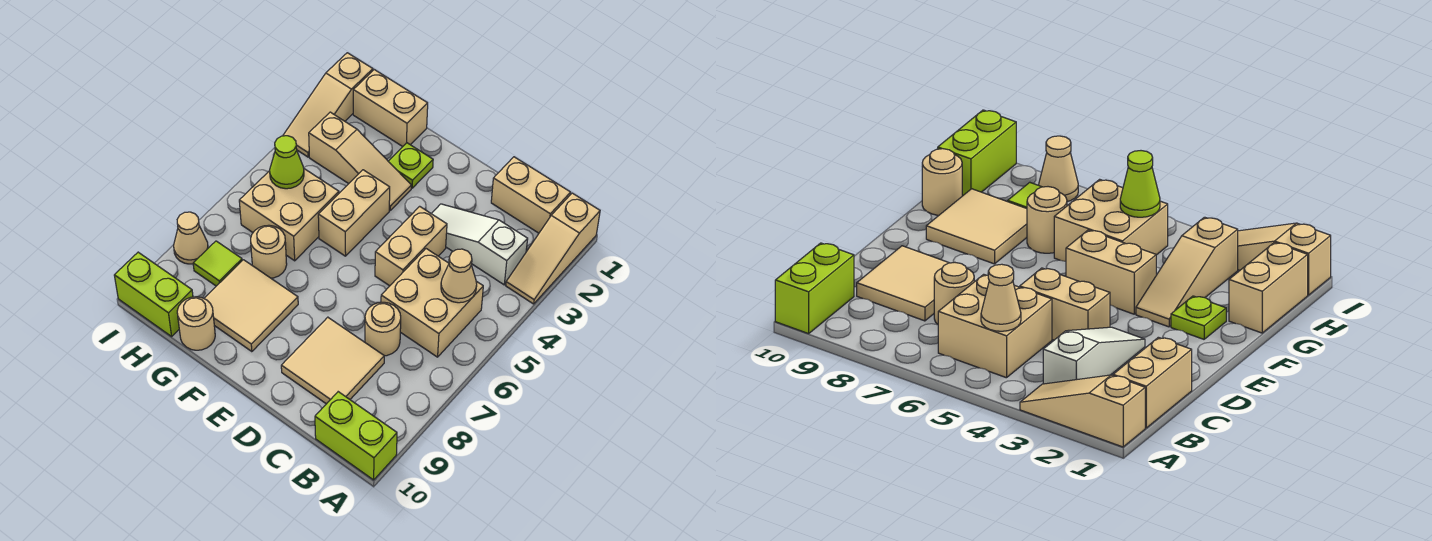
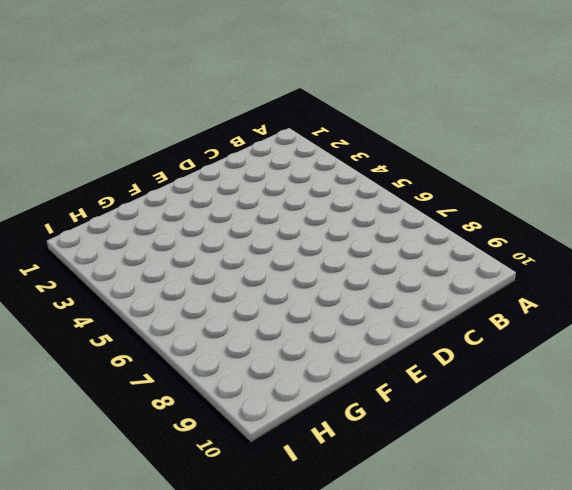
none -> tan 1x3 slope [506,193,600,304]
none -> lime 1x2 brick [315,392,397,480]
none -> tan 1x2 brick [491,157,571,233]

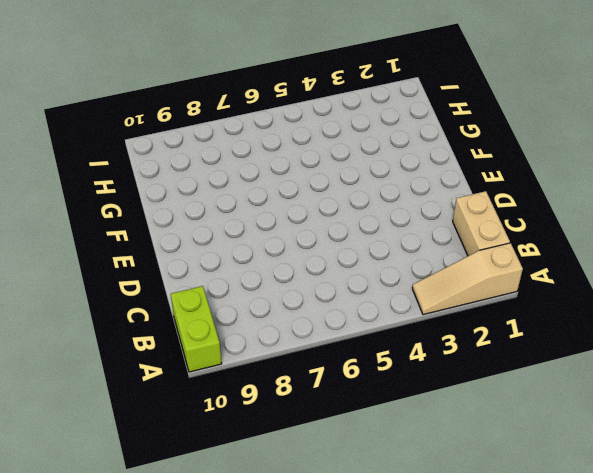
none -> white 1x3 slope [431,204,528,285]
none -> tan 2x2 brick [381,249,483,357]
none -> tan 1x1 round brick [365,302,401,356]

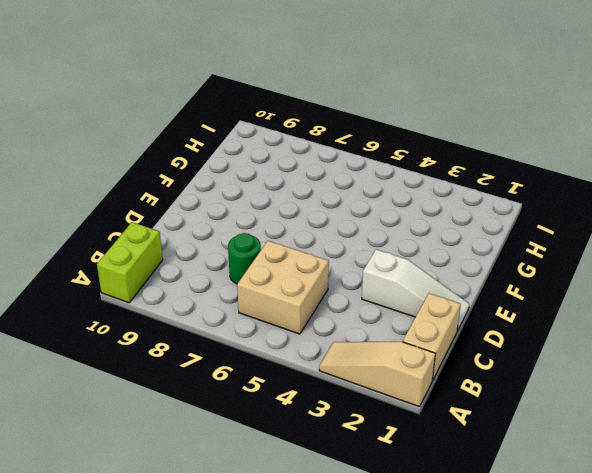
green 1x1 round brick [228,233,261,284] -> tan 1x1 round brick [365,302,401,356]
white 1x3 slope [362,250,469,331] -> white 1x3 slope turned to [431,204,528,285]
none -> tan 2x2 tile [281,317,384,404]
none -> tan 1x2 brick [375,206,447,286]
none -> lime 1x1 plate [388,143,433,188]

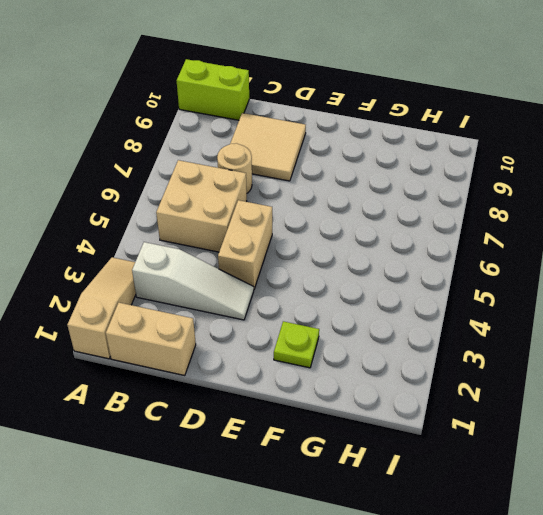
none -> tan 1x3 slope [309,112,411,210]
none -> tan 1x2 brick [318,170,390,256]
none -> tan 2x2 tile [204,260,298,352]

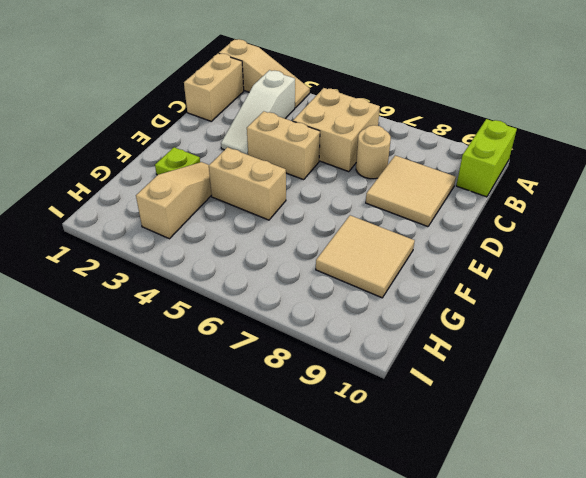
none -> tan 1x2 brick [353,70,428,147]
none -> tan 2x2 brick [239,169,339,261]
none -> tan 1x1 round brick [251,225,287,278]

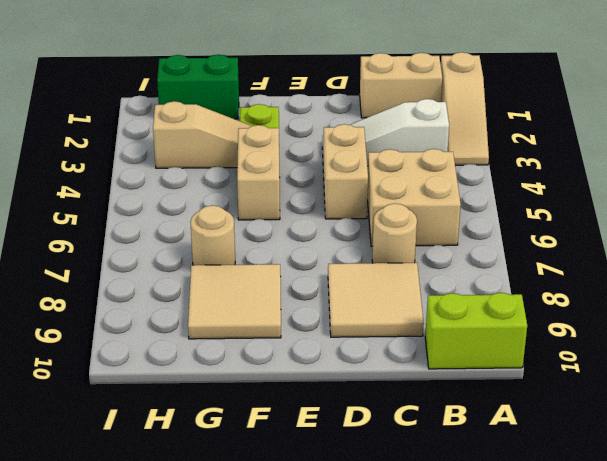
green 1x2 brick [157,55,239,119] -> tan 1x2 brick [353,70,428,147]
none -> tan 2x2 brick [239,169,339,261]
none -> tan 1x1 round brick [177,297,215,350]
none -> lime 1x1 tile [193,241,242,286]

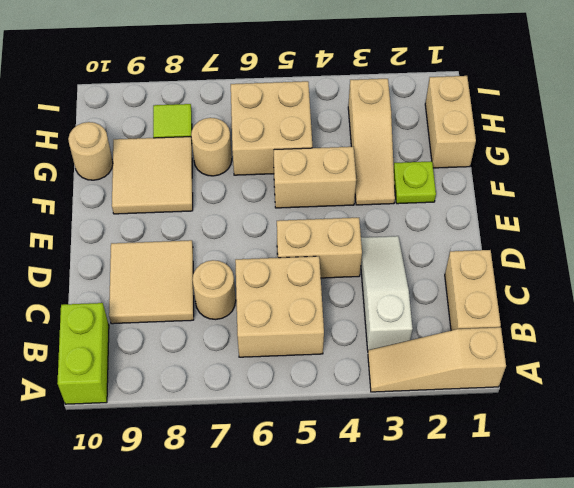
none -> lime 1x2 brick [114,252,193,336]
none -> tan 1x3 slope [283,53,373,157]
none -> tan 1x1 cone [174,212,208,264]

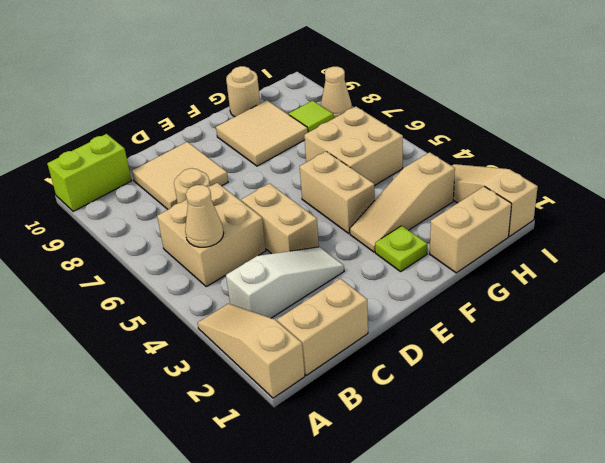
none -> tan 1x1 round brick [251,225,287,278]
none -> lime 1x2 brick [114,252,193,336]
none -> lime 1x1 cone [270,136,304,189]

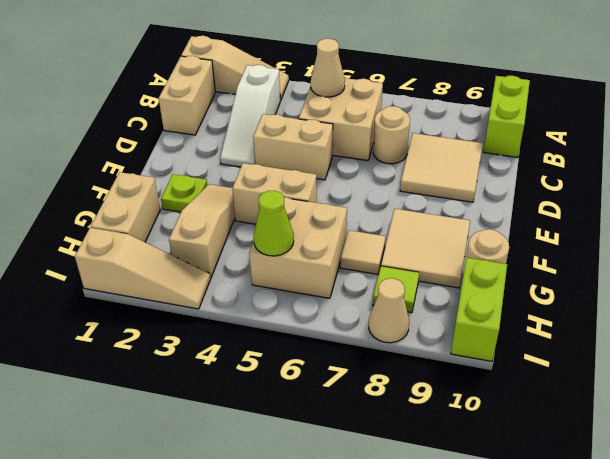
tan 1x1 tile [340,230,386,274] -> tan 1x1 round brick [251,225,287,278]

